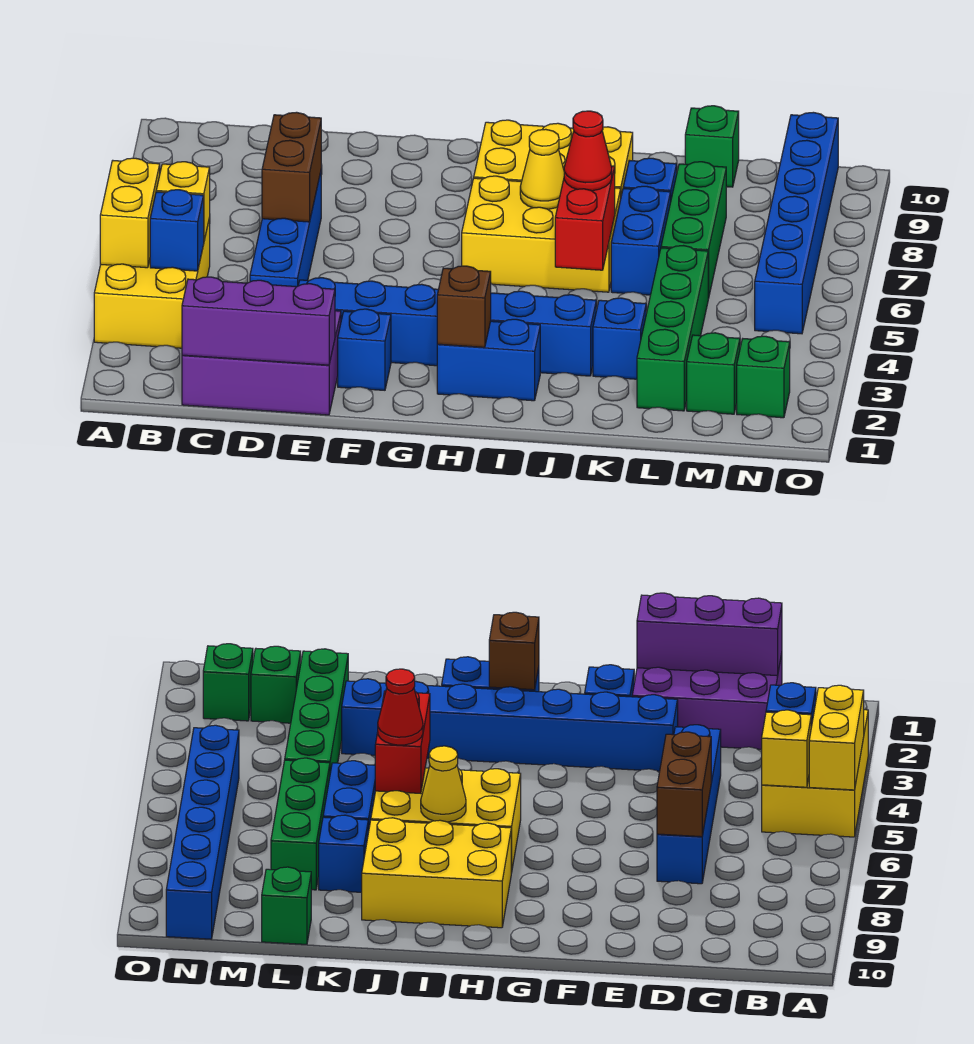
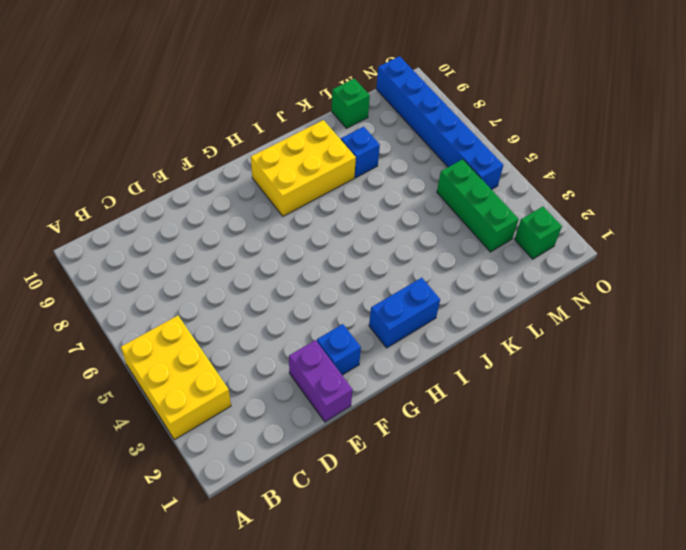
purple 1x2 brick [289,340,353,422] -> purple 2x3 brick [182,311,341,415]
green 1x3 brick [437,159,519,252] -> green 1x3 brick moved to [661,162,726,299]
none -> blue 1x4 brick [250,172,321,287]
none -> blue 1x6 brick [298,278,596,376]
none -> yellow 2x3 brick [462,176,621,292]

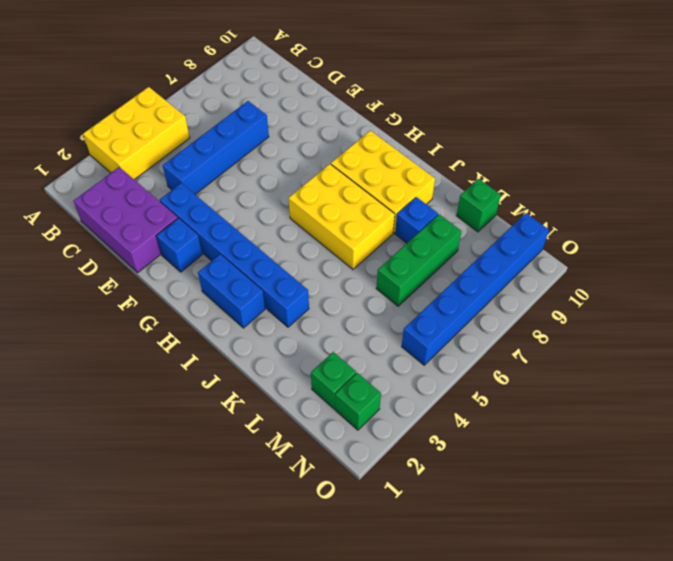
none -> blue 1x1 brick [593,298,646,379]
none -> blue 1x2 brick [611,186,671,295]
none -> green 1x4 brick [637,246,708,411]

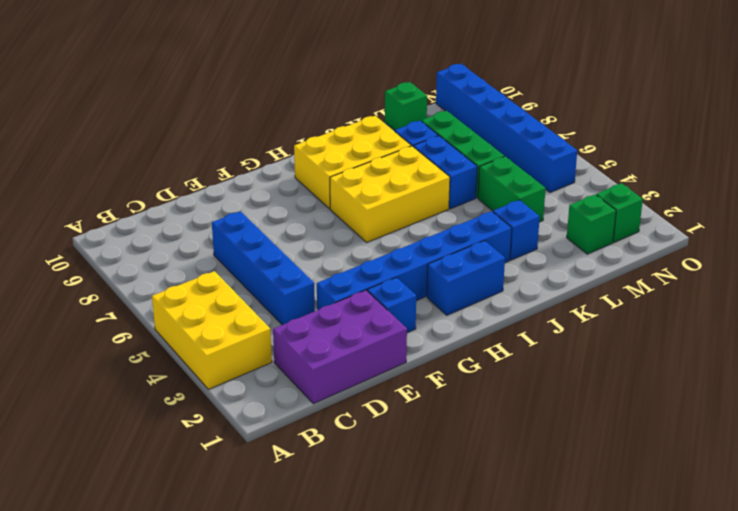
green 1x2 brick [478,157,546,222] -> green 1x4 brick [637,246,708,411]
none -> yellow 1x2 brick [100,158,160,268]
none -> blue 1x1 brick [150,190,204,271]
none -> yellow 1x1 brick [156,162,210,240]

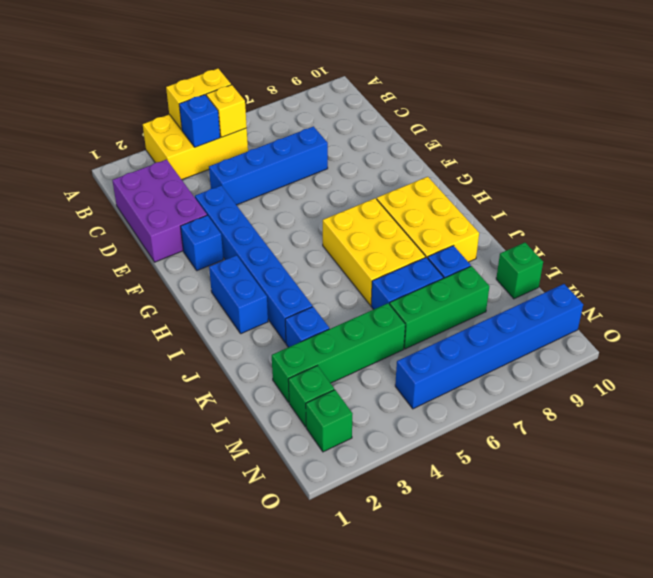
none -> purple 1x3 brick [182,277,335,365]
none -> brown 1x2 brick [262,112,321,222]
none -> brown 1x1 brick [437,266,491,347]

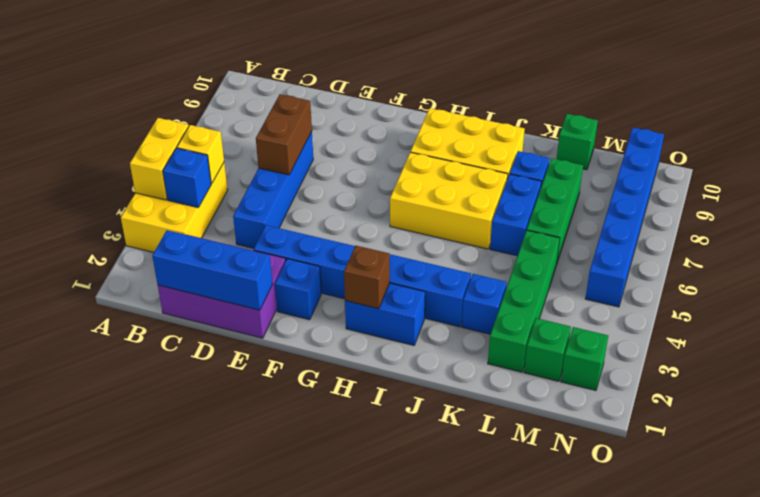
blue 1x3 brick [152,230,272,310] -> purple 1x3 brick [182,277,335,365]
none -> yellow 1x1 cone [520,129,564,209]
none -> red 1x2 brick [555,166,615,270]
none -> red 1x1 cone [564,111,612,191]

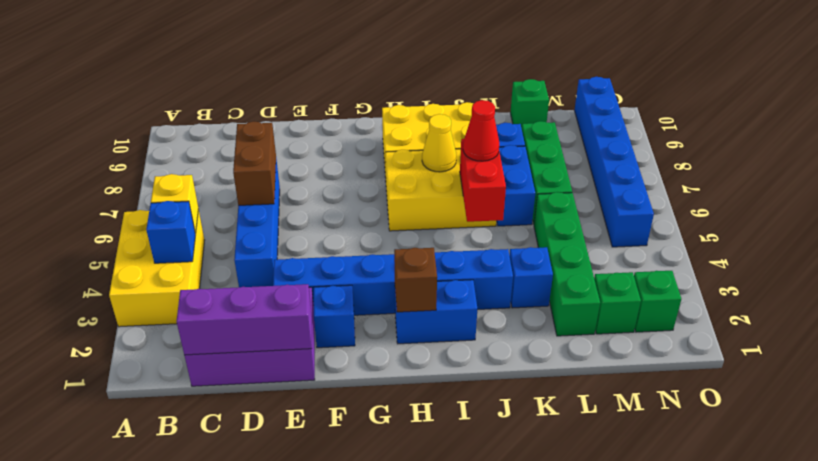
none -> yellow 1x2 brick [100,158,160,268]

